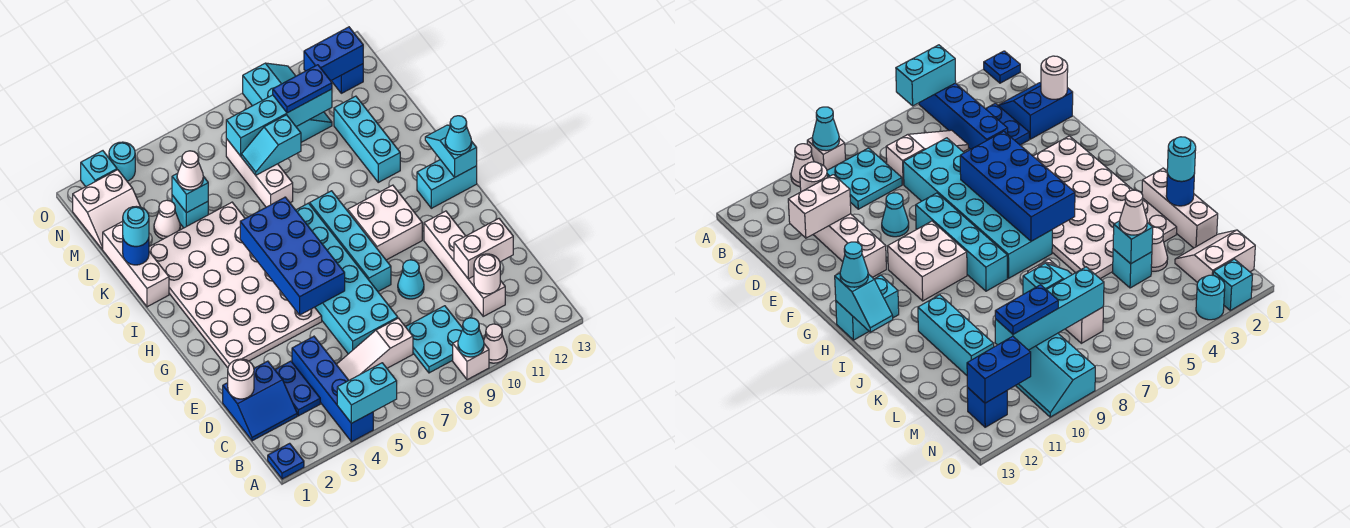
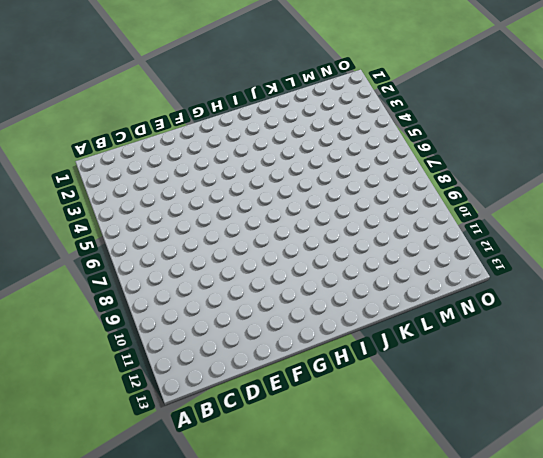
none -> blue 1x1 plate [268,443,304,479]
none -> blue 1x4 brick [292,336,373,442]
none -> white 1x1 brick [453,341,489,380]
none -> white 1x1 cone [484,324,507,363]

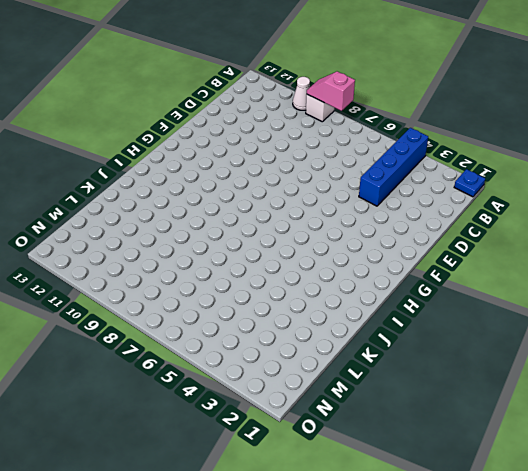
pink 1x2 slope [307,71,355,111] -> cyan 1x1 cone [458,318,484,357]
none -> cyan 2x2 plate [406,306,463,373]
none -> blue 2x2 slope [223,361,297,441]
none -> blue 1x2 plate [275,361,320,416]
none -> white 1x3 slope [336,318,413,380]

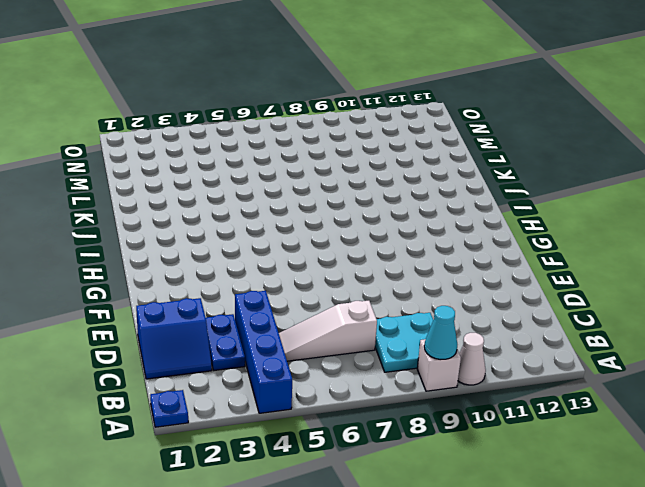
none -> white 1x4 brick [424,211,505,316]
none -> cyan 2x6 brick [296,203,398,354]
none -> cyan 1x1 cone [398,260,424,299]
none -> white 4x6 plate [149,202,322,368]

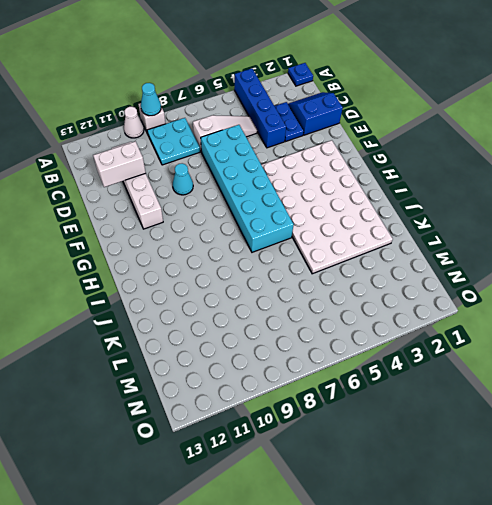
none -> cyan 1x4 brick [310,191,391,291]
none -> white 2x2 brick [348,185,422,260]
none -> cyan 1x2 brick [417,160,477,208]
none -> white 1x3 brick [103,221,169,307]

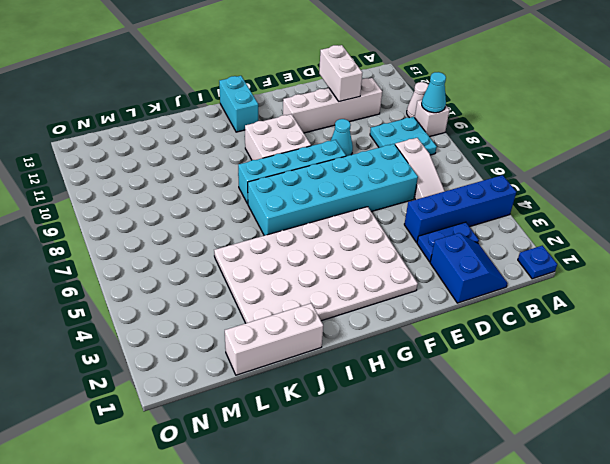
none -> cyan 1x3 brick [334,96,400,182]
none -> white 1x3 brick [226,139,293,207]
none -> white 1x1 cone [154,200,180,239]
none -> cyan 1x1 brick [172,195,208,228]

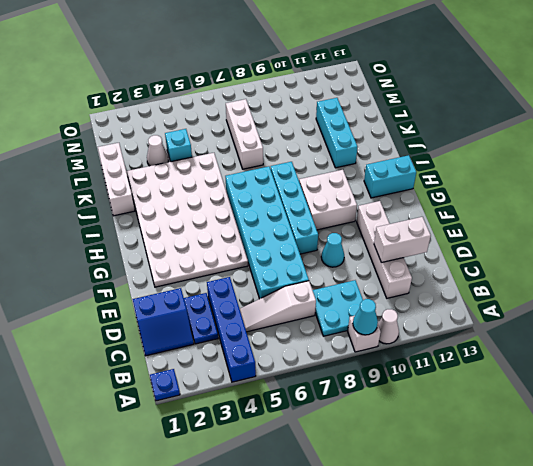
none -> white 2x2 slope [73,170,140,249]
none -> cyan 2x3 slope [243,63,332,142]
none -> blue 1x1 brick [331,64,363,93]
none -> cyan 1x1 brick [81,151,117,187]

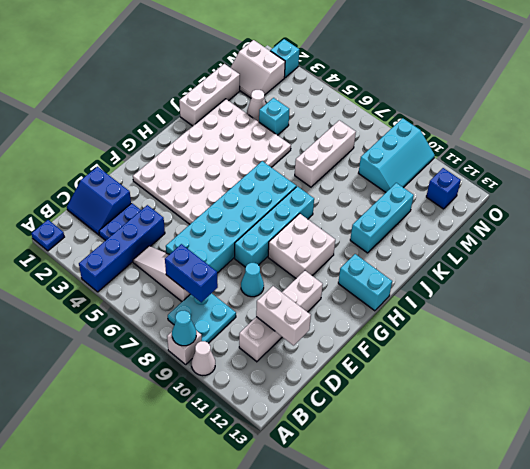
blue 1x2 brick [165,244,218,302] -> blue 1x2 brick moved to [304,27,363,81]
none -> cyan 1x1 round brick [109,142,135,181]
none -> cyan 1x2 brick [337,363,397,423]
none -> white 1x1 round brick [474,254,500,294]
none -> white 1x1 round brick [228,359,254,399]

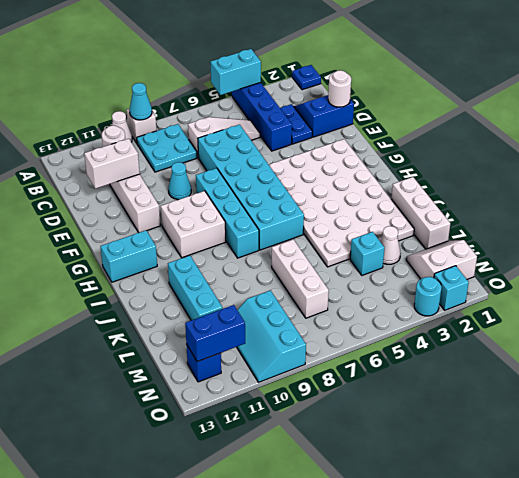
none -> blue 2x4 brick [240,197,345,315]
none -> cyan 1x2 slope [425,125,477,177]
none -> blue 1x1 round brick [123,238,149,265]
none -> cyan 1x1 brick [172,173,208,213]

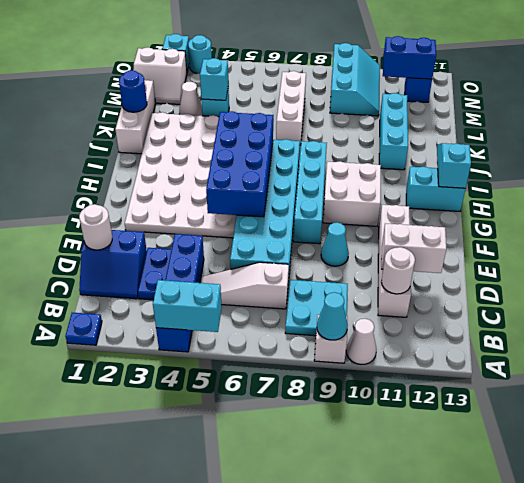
none -> cyan 1x2 slope [241,115,301,175]
none -> cyan 1x4 brick [226,89,332,156]
none -> cyan 1x1 cone [445,116,472,155]
none -> cyan 1x1 round brick [123,206,149,247]

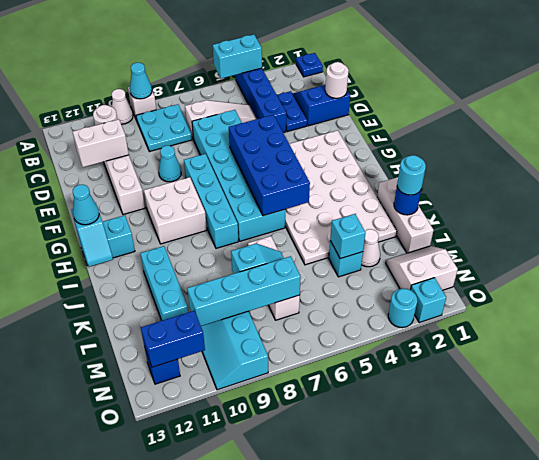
none -> white 1x1 cone [177,151,203,190]
none -> blue 1x2 plate [273,65,332,113]

